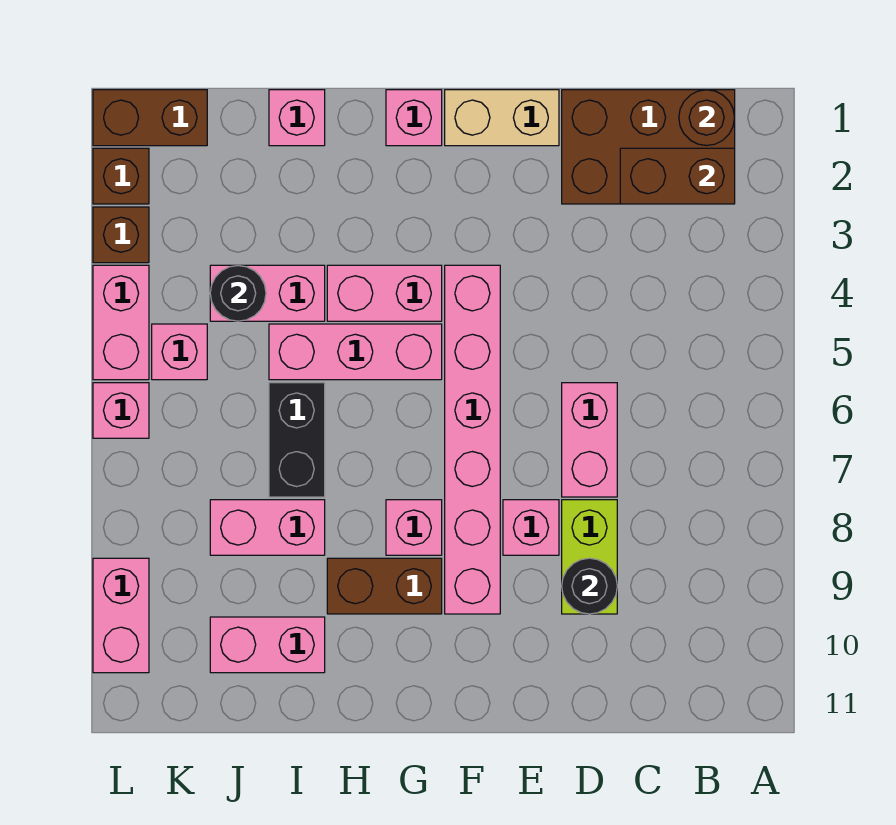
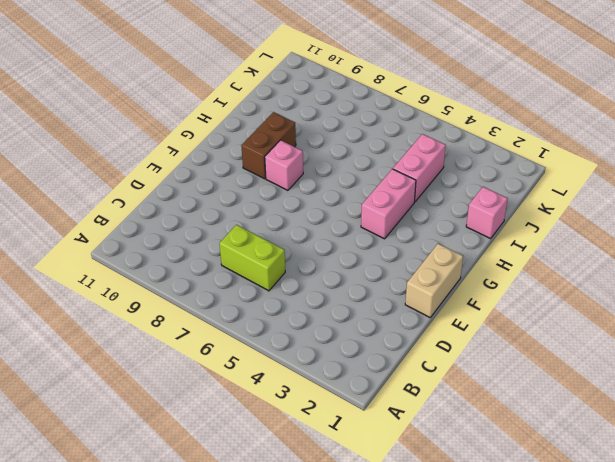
lime 1x2 brick [219,225,285,291] -> lime 1x2 brick moved to [562,500,617,614]
none -> brown 2x3 brick [562,90,735,204]
none -> pink 1x2 brick [562,383,617,497]
none -> pink 1x1 brick [503,500,559,555]

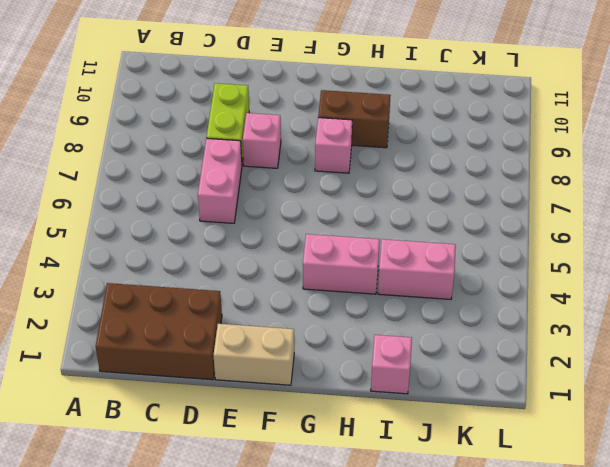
none -> pink 1x6 brick [445,265,500,614]
none -> pink 1x1 brick [386,90,442,146]
none -> pink 1x3 brick [269,324,442,380]

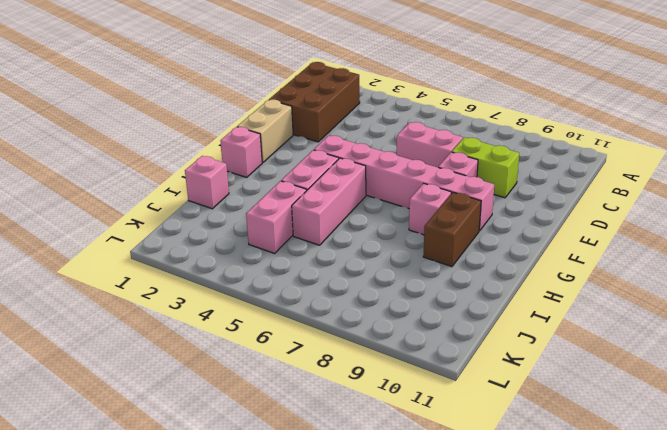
none -> black 1x2 brick [269,383,325,497]
none -> pink 1x2 brick [210,500,325,555]
none -> pink 1x2 brick [210,617,325,673]

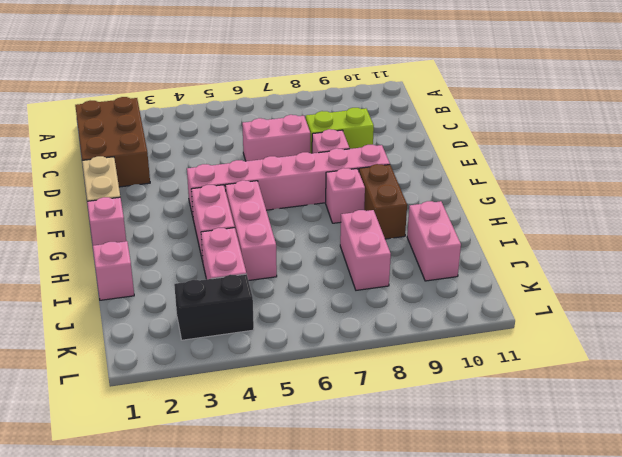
black 1x2 brick [174,274,254,340] -> black 1x2 brick moved to [269,383,325,497]
none -> brown 1x2 brick [93,90,207,146]
none -> pink 1x1 brick [152,324,207,380]
none -> brown 1x1 brick [93,148,149,204]

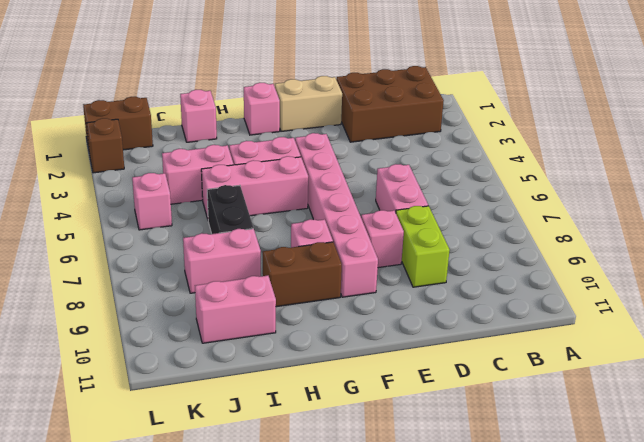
none -> brown 1x1 brick [93,207,149,263]
none -> pink 1x2 brick [93,265,149,380]
none -> pink 1x1 brick [93,383,149,438]

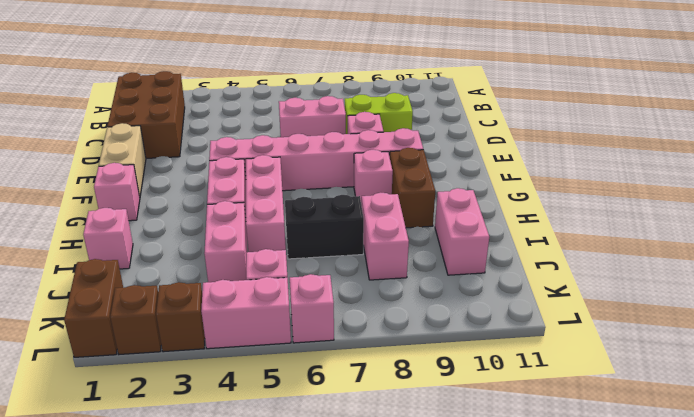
none -> pink 1x2 brick [93,558,149,673]
none -> brown 1x1 round brick [679,90,735,146]
none -> brown 1x2 brick [620,148,735,204]

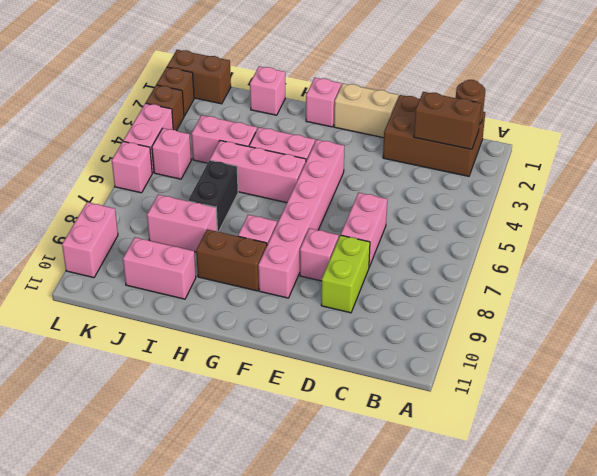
none -> black 1x1 round brick [562,558,617,614]
none -> black 1x1 round brick [210,265,266,321]

